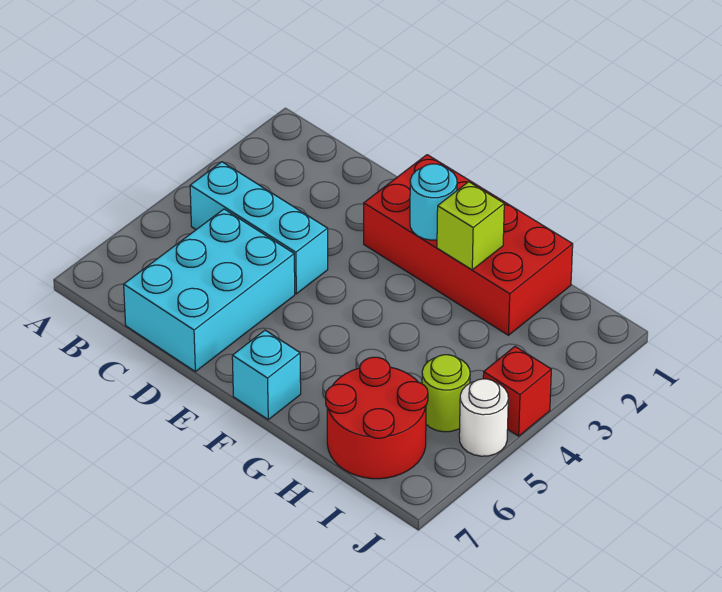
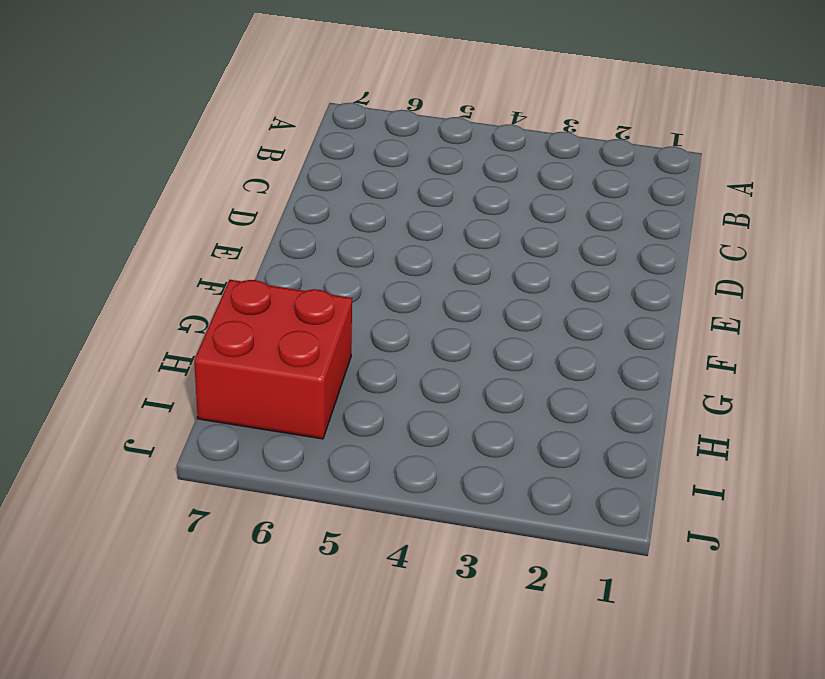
red 2x2 brick [194,280,352,439] -> red 2x2 round brick [326,357,428,479]
none -> cyan 1x3 brick [190,162,328,294]
none -> cyan 2x3 brick [124,209,295,372]

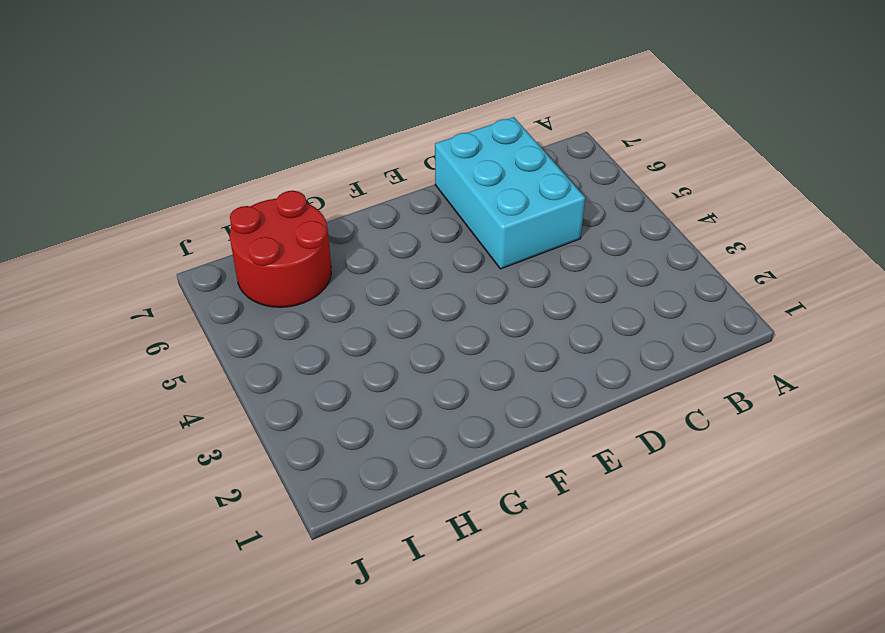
none -> cyan 1x3 brick [190,162,328,294]
none -> red 2x4 brick [364,155,573,335]

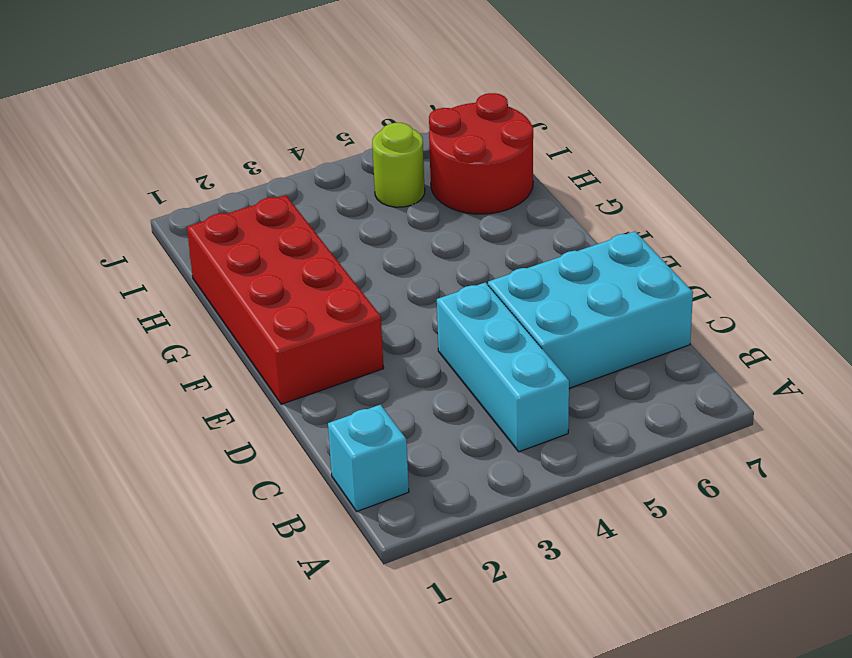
cyan 1x1 brick [328,405,409,511] -> cyan 1x1 brick moved to [232,330,301,419]
none -> red 1x1 brick [483,346,551,436]
none -> white 1x1 round brick [459,379,508,456]

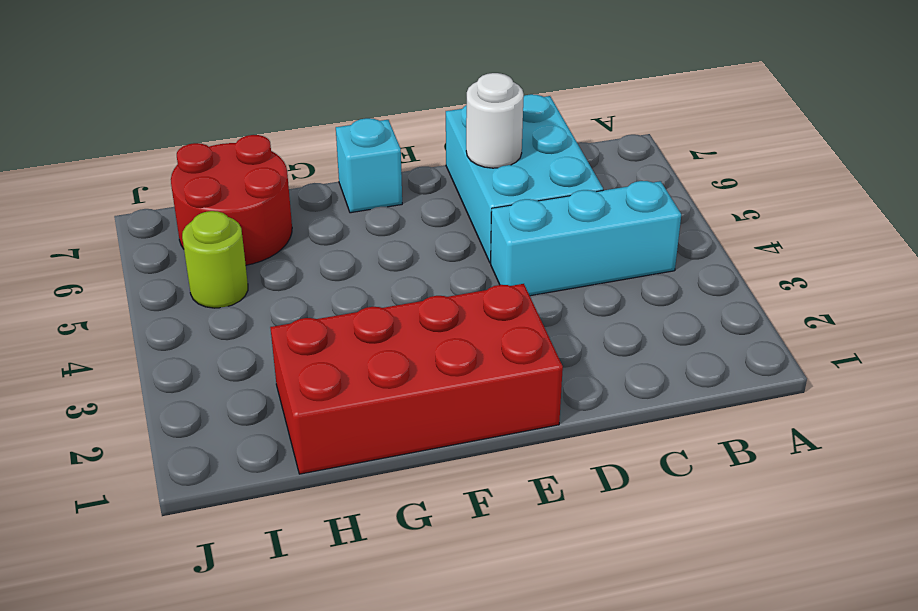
white 1x1 round brick [466,73,524,168] -> white 1x1 round brick moved to [459,379,508,456]
none -> red 1x1 brick [483,346,551,436]
none -> cyan 1x1 round brick [410,164,457,240]

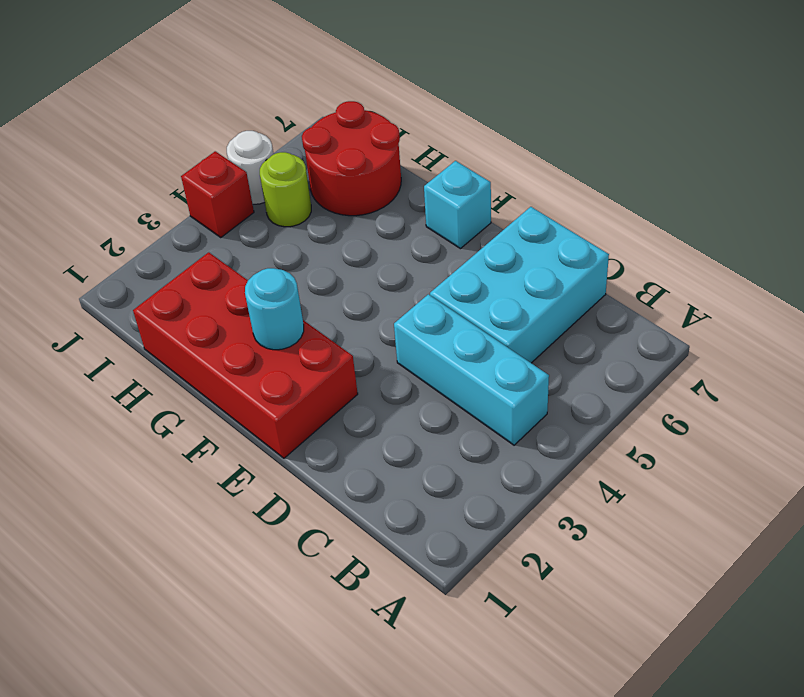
none -> lime 1x1 brick [437,182,504,270]

